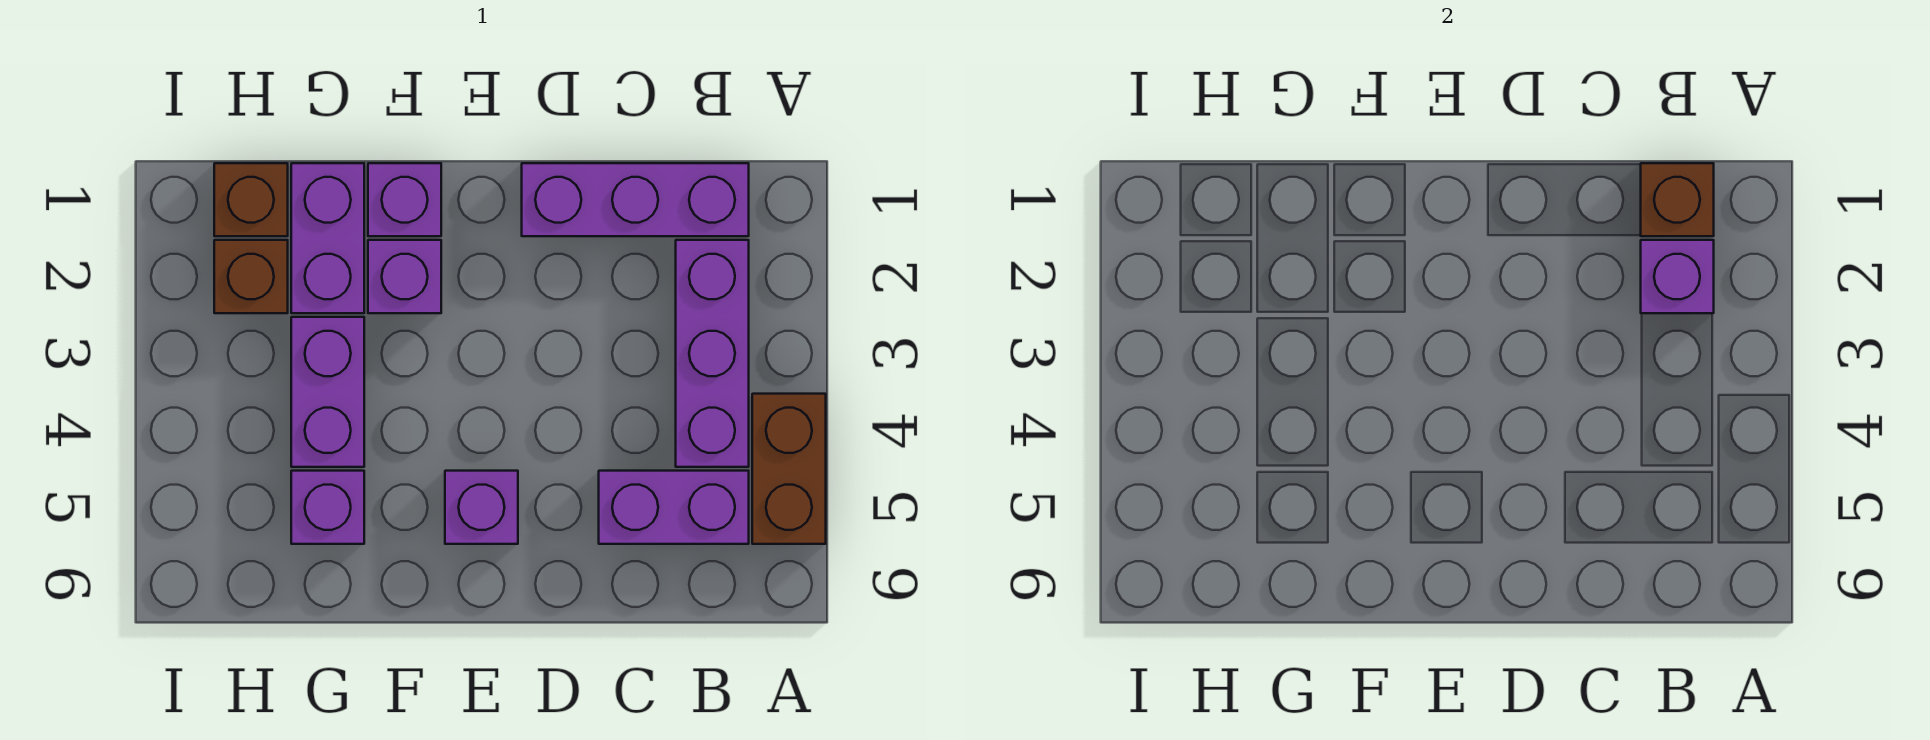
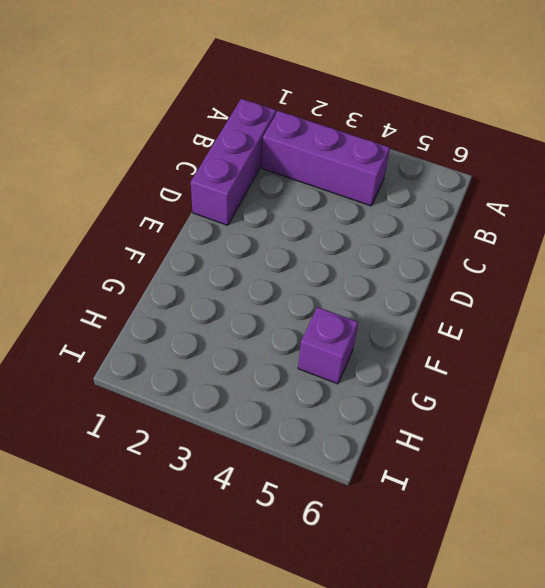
none -> brown 1x2 brick [752,394,826,544]
none -> purple 1x2 brick [599,471,749,544]
none -> purple 1x1 brick [445,471,518,544]

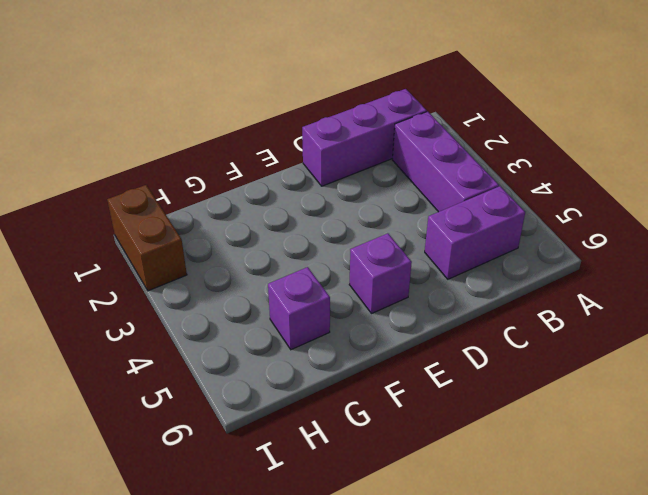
brown 1x2 brick [107,185,187,291] -> brown 1x2 brick moved to [752,394,826,544]
none -> purple 1x1 brick [368,163,441,236]
none -> purple 1x1 brick [368,240,441,313]
none -> purple 1x2 brick [291,163,364,313]

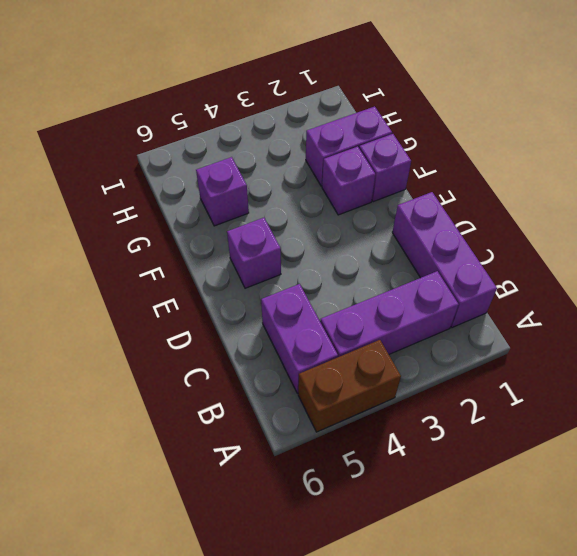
none -> purple 1x2 brick [291,317,364,467]
none -> brown 1x1 brick [214,163,288,236]
none -> brown 1x1 brick [214,240,288,313]

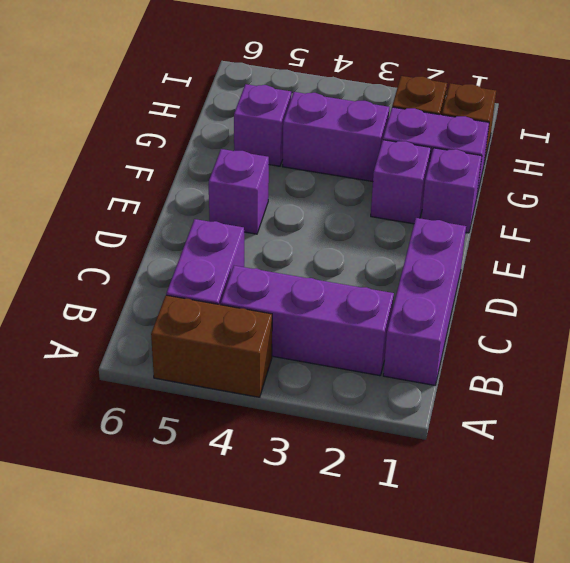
none -> brown 1x1 brick [1641,163,1714,236]
none -> purple 1x1 brick [1641,240,1714,313]

